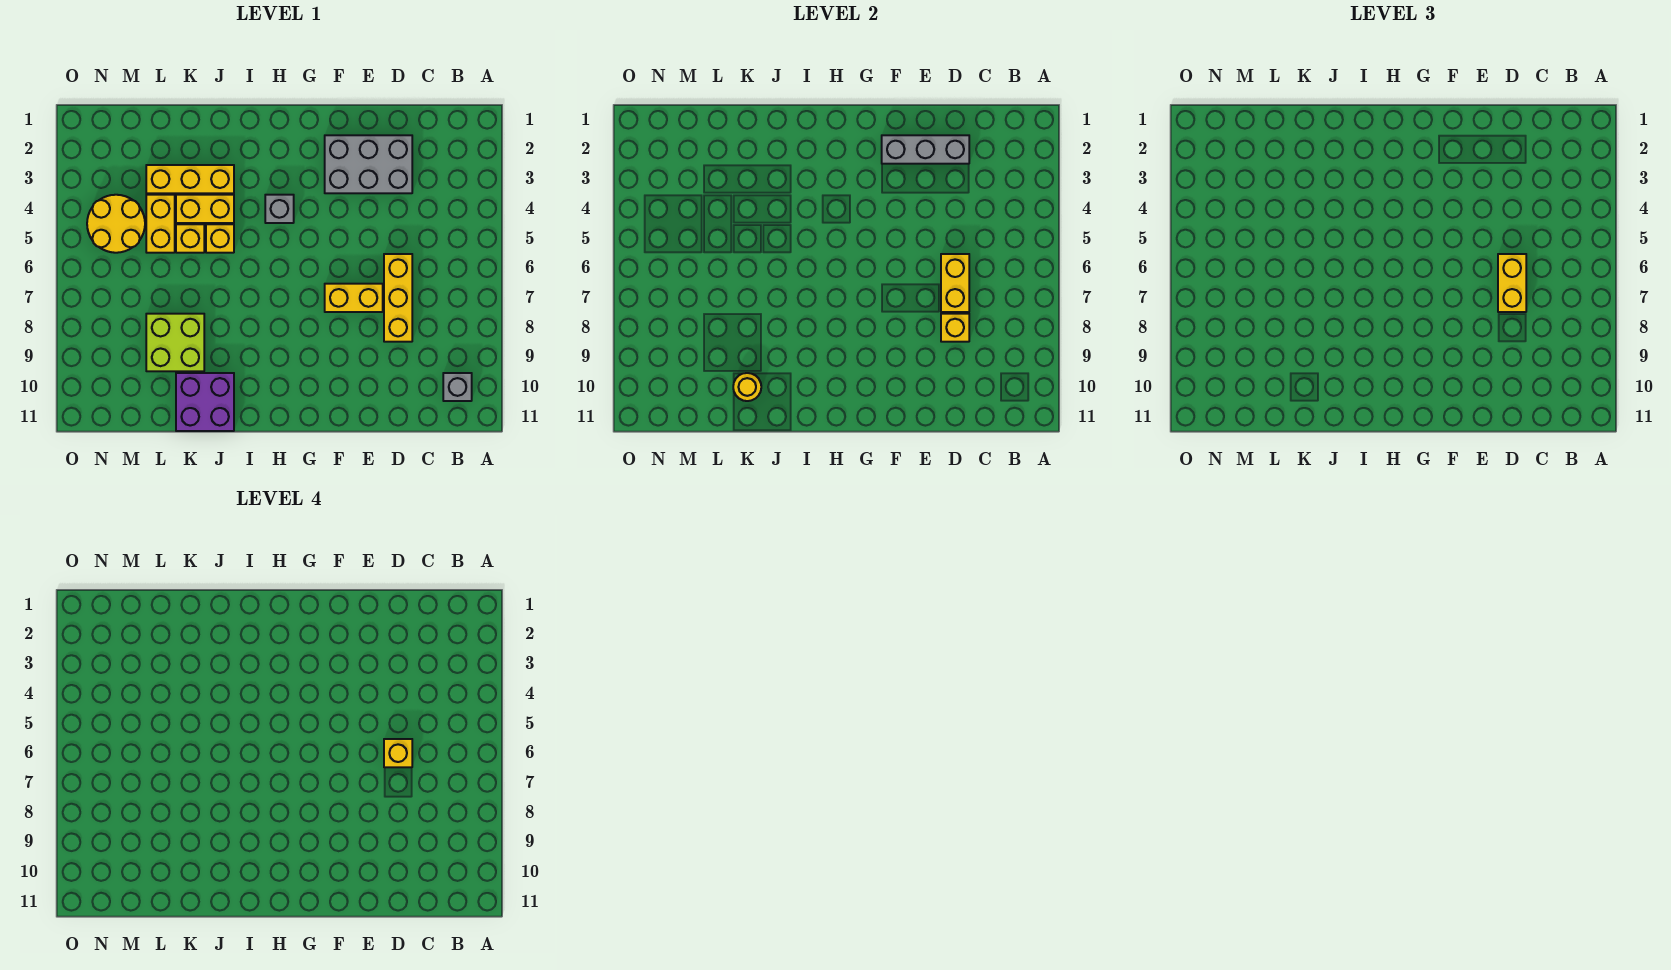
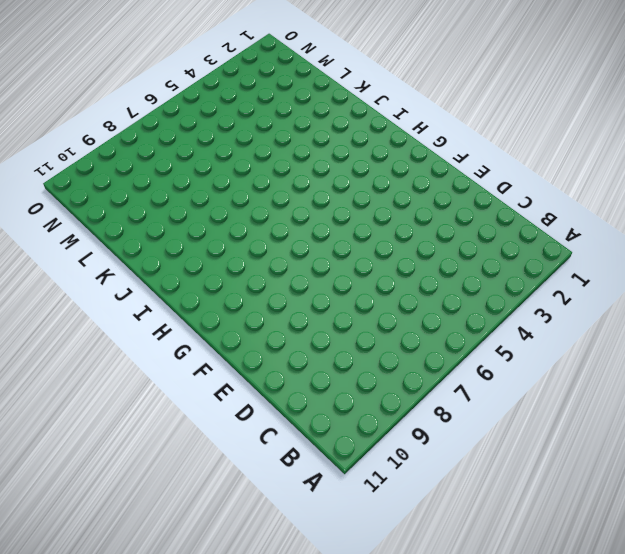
none -> grey 1x1 brick [443,373,472,401]
none -> grey 2x3 brick [325,135,412,193]
none -> yellow 1x3 brick [384,254,412,342]

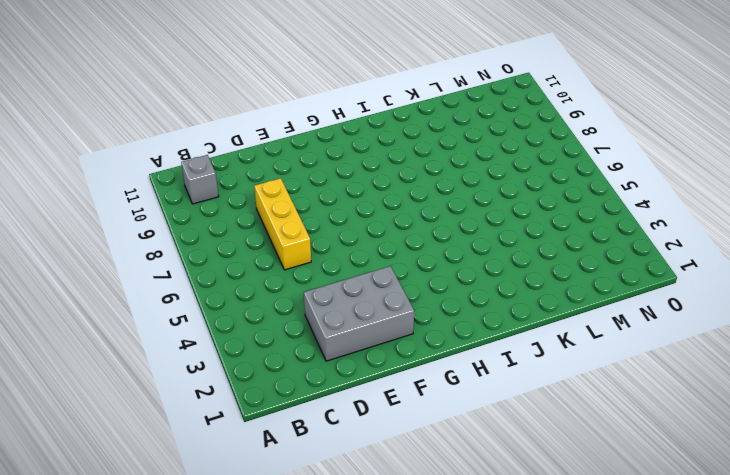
none -> yellow 1x2 brick [325,284,383,312]
none -> grey 1x1 brick [265,195,294,223]
none -> yellow 1x3 brick [146,165,234,193]

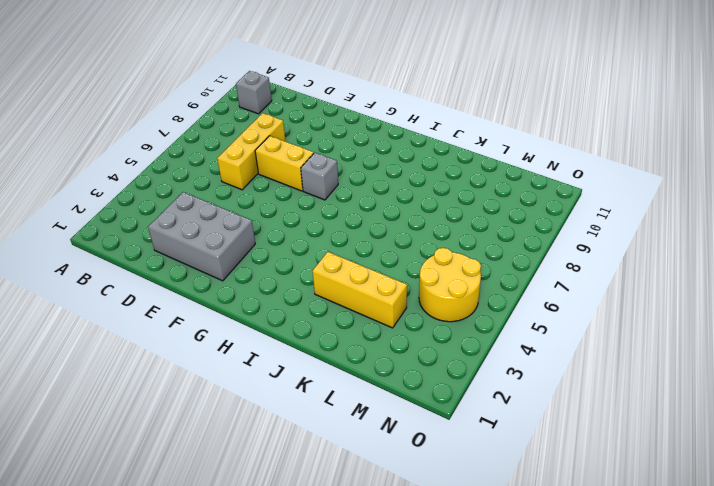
grey 1x1 brick [301,153,338,200] -> grey 1x1 brick moved to [265,195,294,223]
none -> yellow 1x2 brick [176,195,234,223]
none -> yellow 1x1 brick [206,224,234,253]
none -> purple 2x2 brick [176,373,234,431]

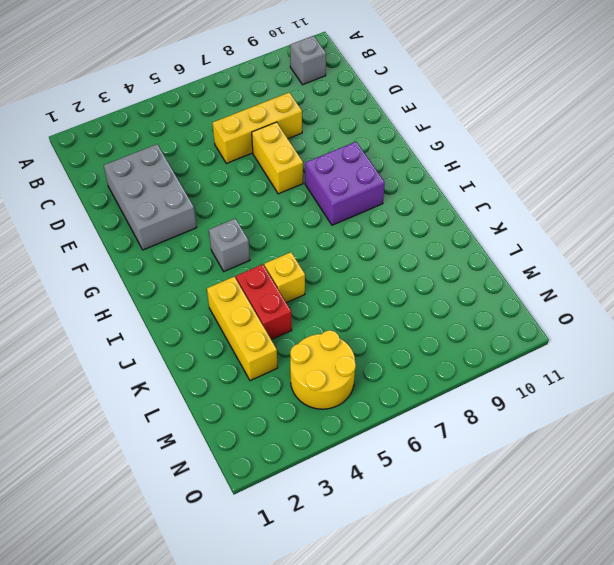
purple 2x2 brick [305,142,385,225] -> purple 2x2 brick moved to [176,373,234,431]
red 1x2 brick [236,264,292,340] -> yellow 1x2 brick [176,195,234,223]
none -> yellow 1x1 brick [176,224,204,253]
none -> lime 2x2 brick [146,314,204,371]
none -> yellow 1x2 brick [146,195,175,253]

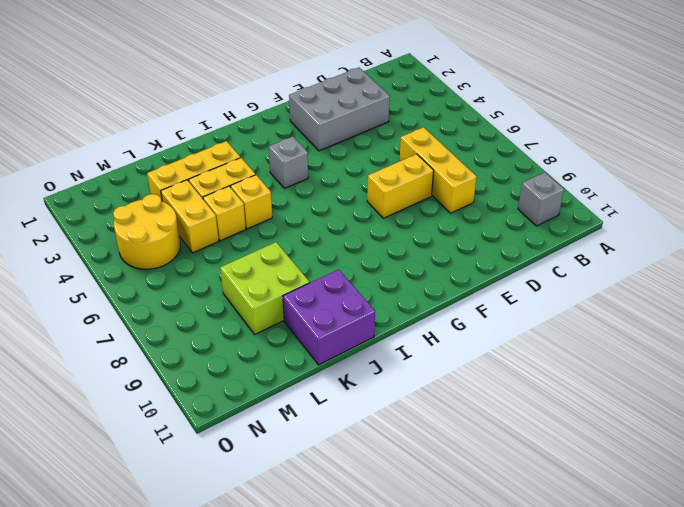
none -> grey 1x3 brick [882,135,969,164]
none -> yellow 1x2 brick [941,254,969,312]
none -> yellow 1x1 brick [941,314,969,342]

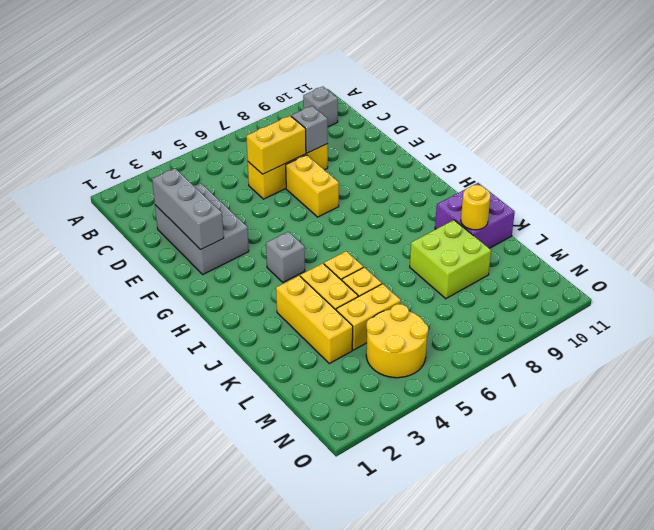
grey 1x1 brick [291,106,328,153] -> yellow 1x1 brick [941,314,969,342]
none -> yellow 1x2 brick [1498,254,1526,312]
none -> yellow 1x1 brick [384,739,412,767]

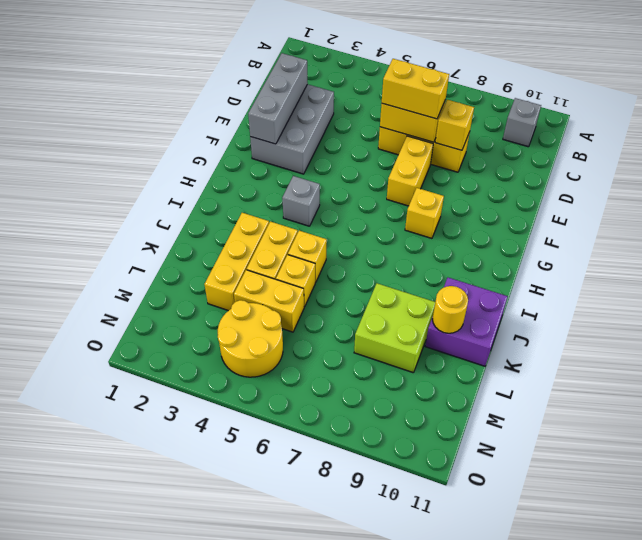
yellow 1x1 brick [405,188,444,238] -> yellow 1x1 brick moved to [384,739,412,767]

